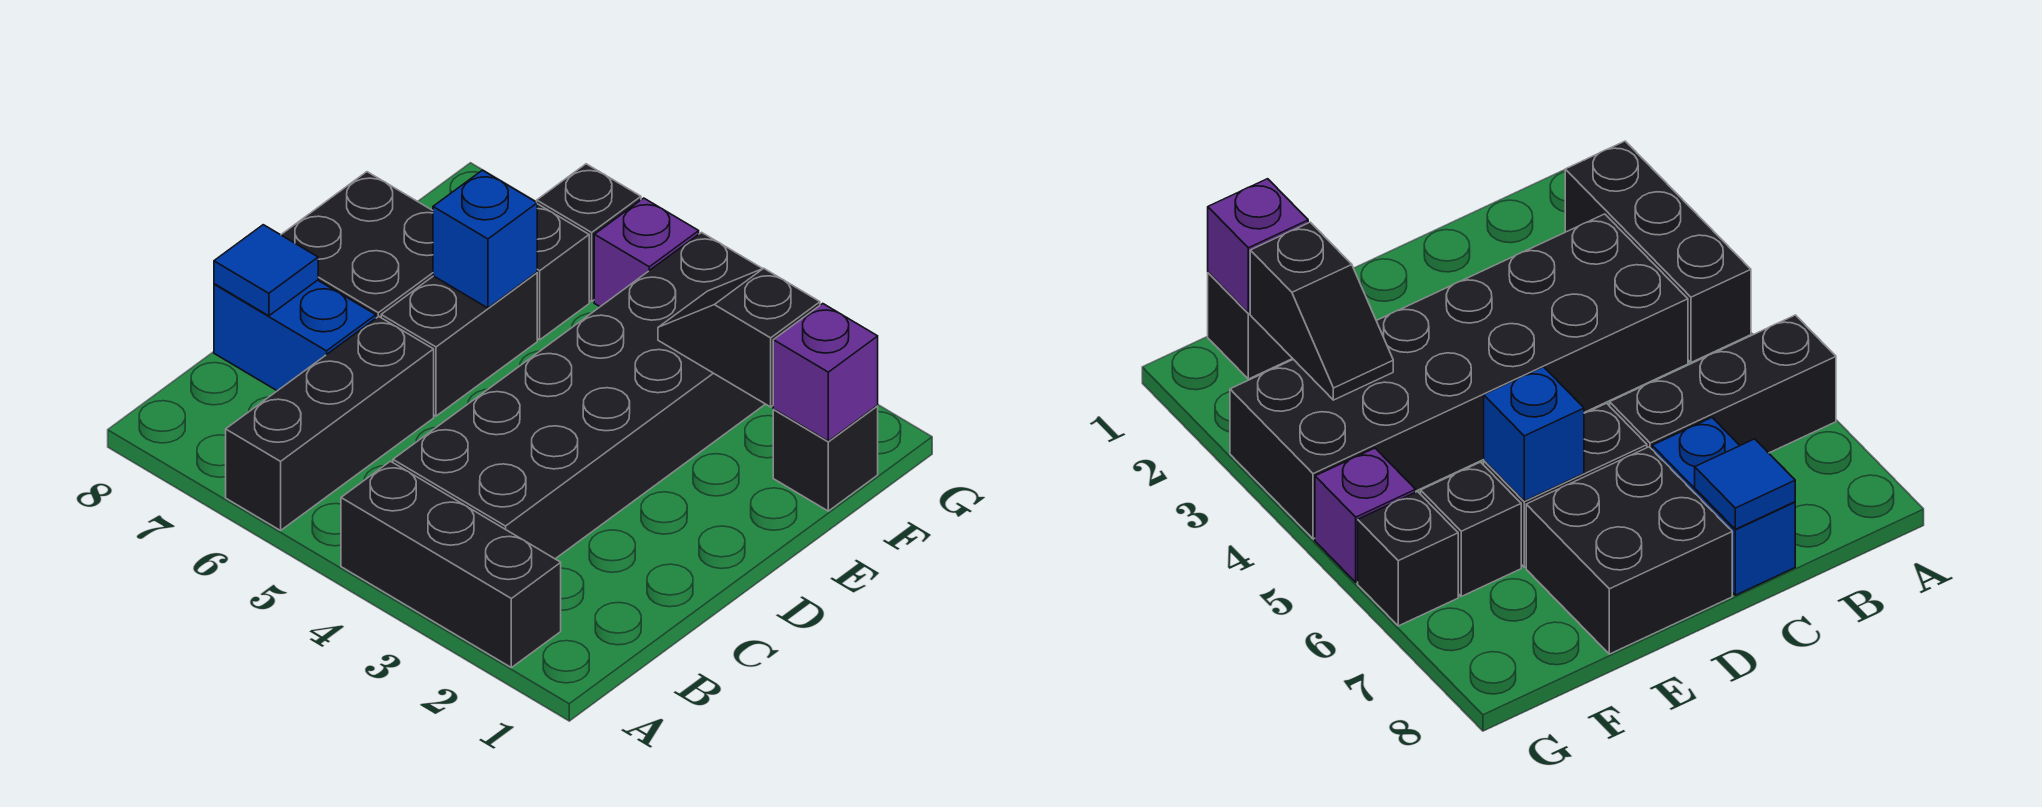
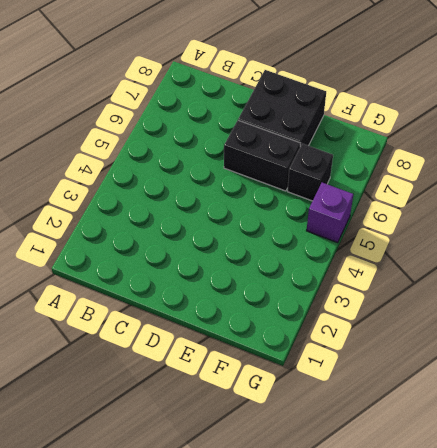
none -> black 1x3 brick [341,461,561,668]
none -> black 1x3 brick [226,316,434,530]
none -> black 2x6 brick [393,232,765,559]

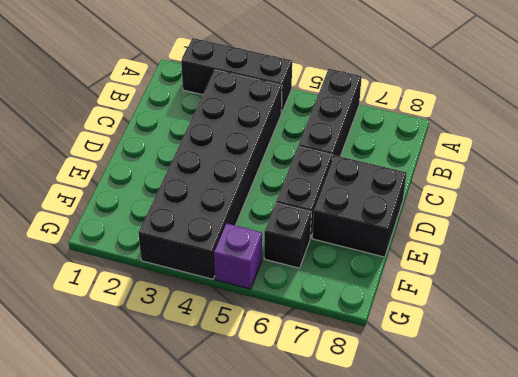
none -> blue 1x2 brick [214,280,376,391]
none -> black 1x1 brick [773,406,878,511]
none -> black 1x1 brick [537,164,641,302]

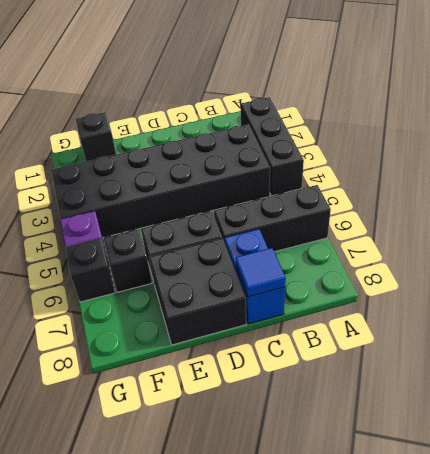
none -> blue 1x1 brick [433,170,537,308]
none -> purple 1x1 brick [773,304,878,441]
none -> black 1x2 slope [658,268,820,407]

